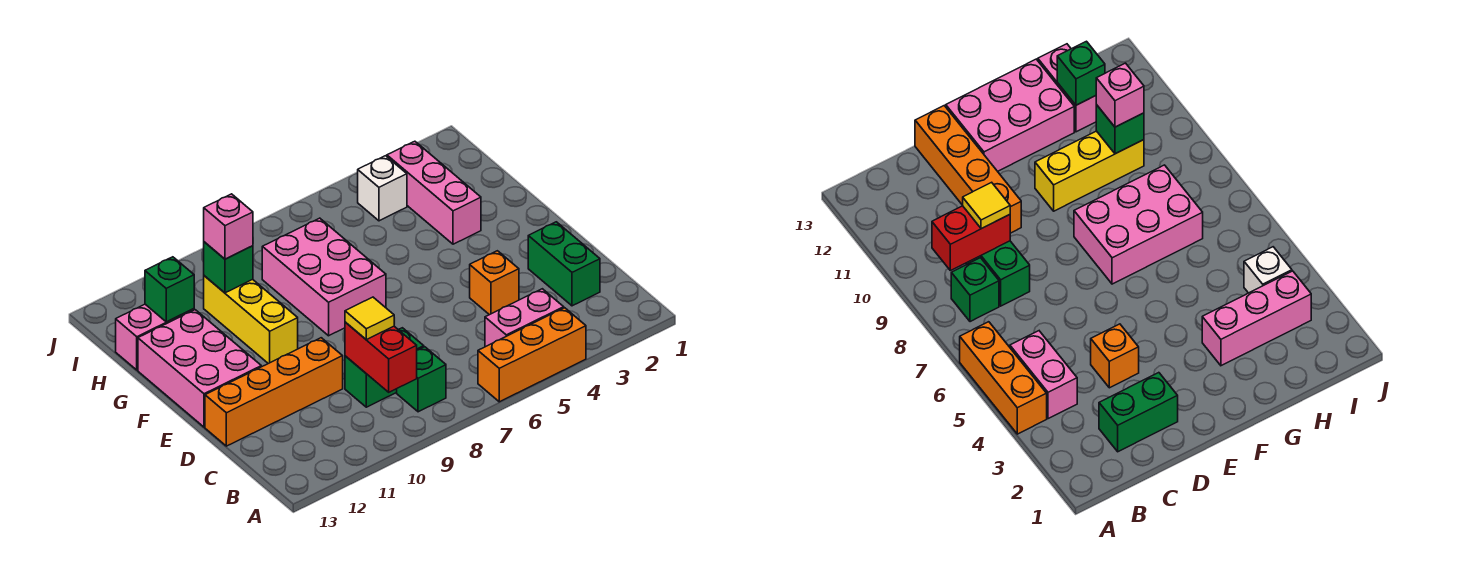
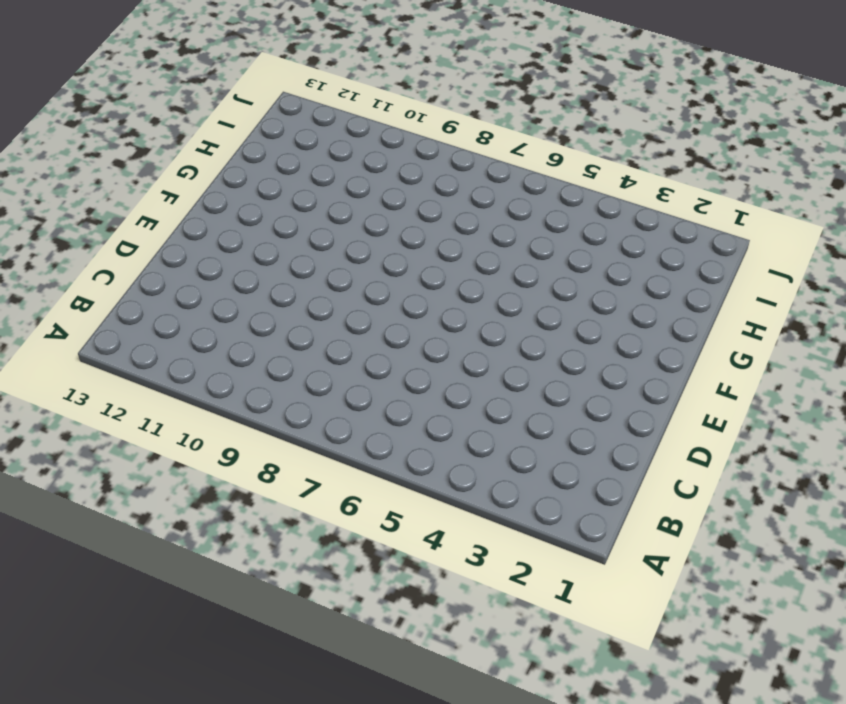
none -> orange 1x3 brick [478,308,586,402]
none -> pink 1x2 brick [485,289,564,347]
none -> green 1x1 brick [397,347,446,412]

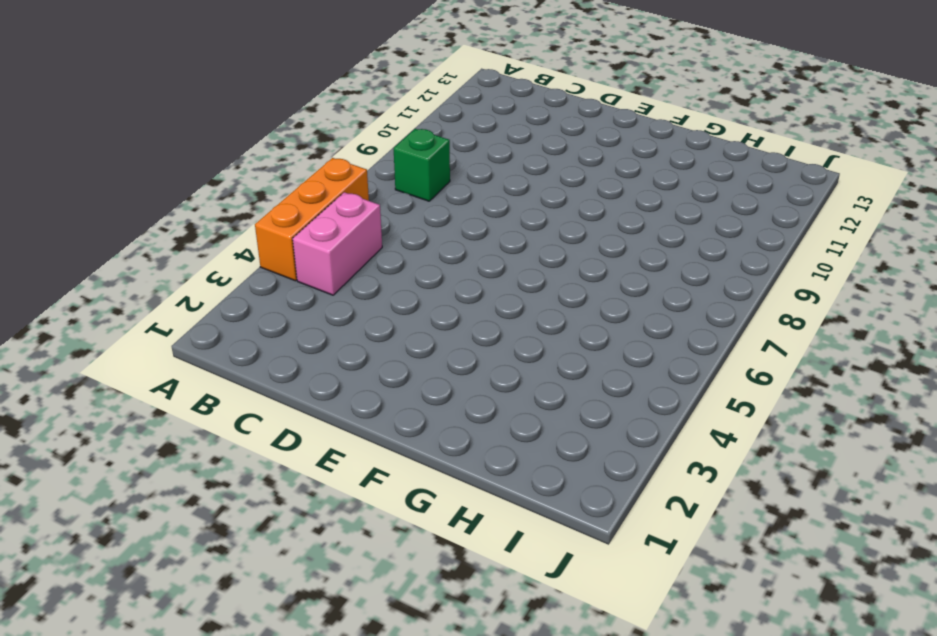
none -> green 1x2 brick [528,222,600,306]
none -> green 1x2 brick [345,328,424,407]
none -> orange 1x1 brick [470,251,519,315]

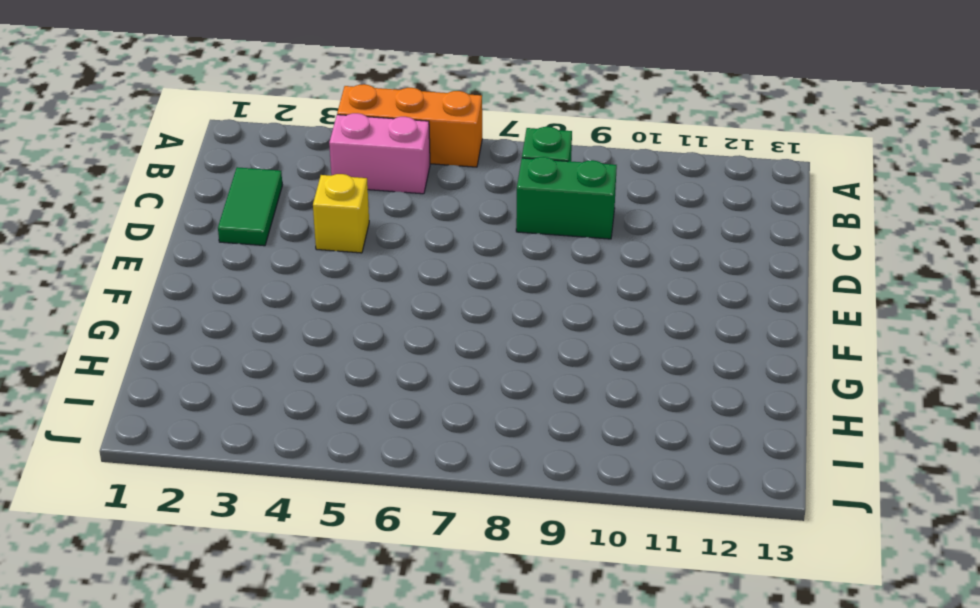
green 1x2 tile [218,167,282,246] -> green 1x2 brick [528,222,600,306]
yellow 1x1 brick [313,174,369,253] -> orange 1x1 brick [470,251,519,315]
none -> orange 1x4 brick [205,338,343,446]
none -> pink 2x3 brick [138,310,261,427]
none -> pink 2x3 brick [262,218,386,336]

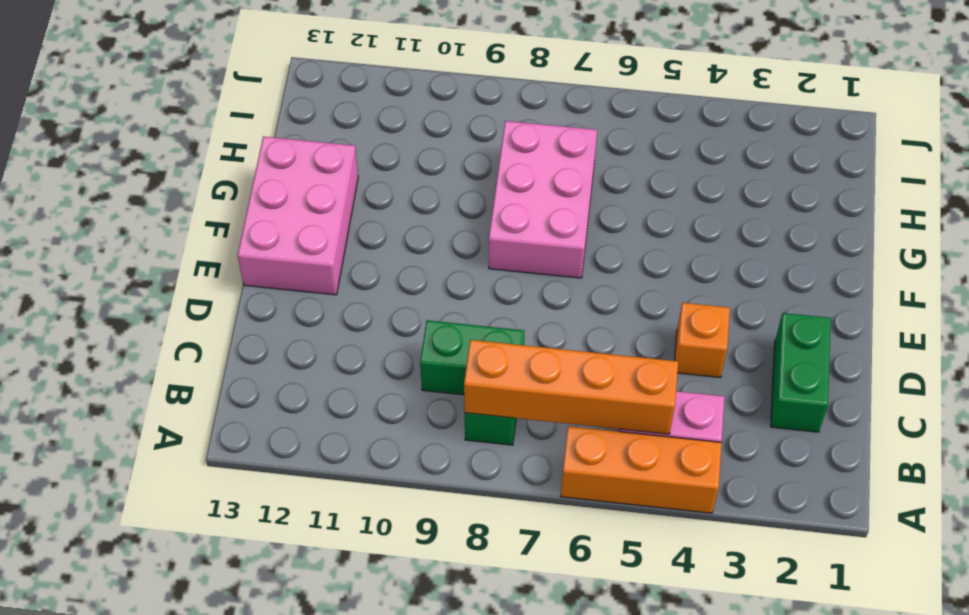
orange 1x4 brick [464,340,678,434] -> orange 1x4 brick moved to [205,338,343,446]
none -> yellow 1x3 brick [204,276,298,364]
none -> pink 1x3 brick [387,141,481,244]
none -> pink 1x2 brick [116,304,194,370]

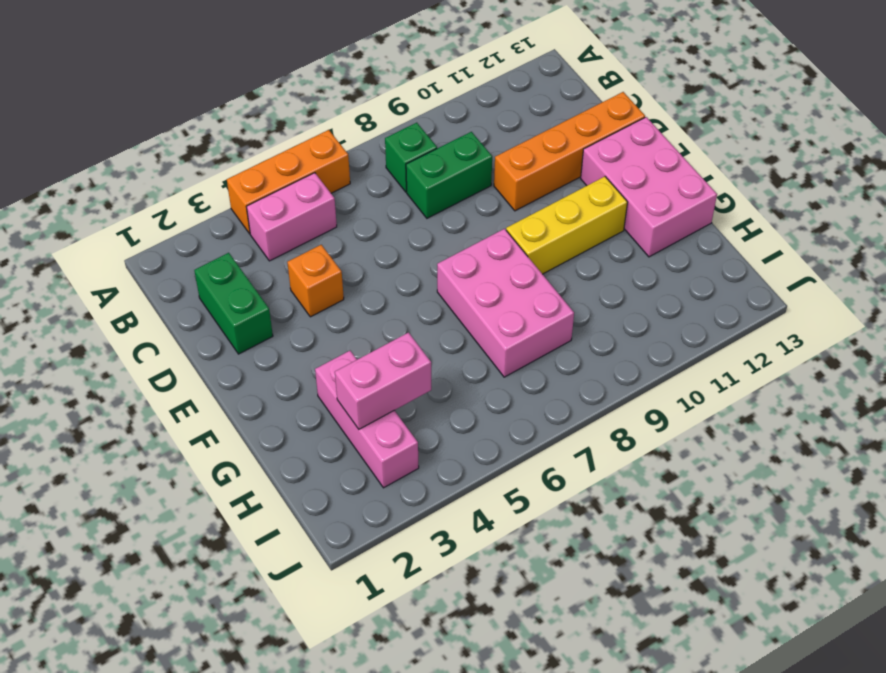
yellow 1x3 brick [506,177,628,274] -> yellow 1x3 brick turned to [204,276,298,364]
pink 1x2 brick [335,333,431,429] -> pink 1x2 brick moved to [116,304,194,370]
none -> white 1x1 brick [358,156,407,221]
none -> red 1x2 brick [345,322,417,392]
none -> green 1x1 brick [204,242,253,293]

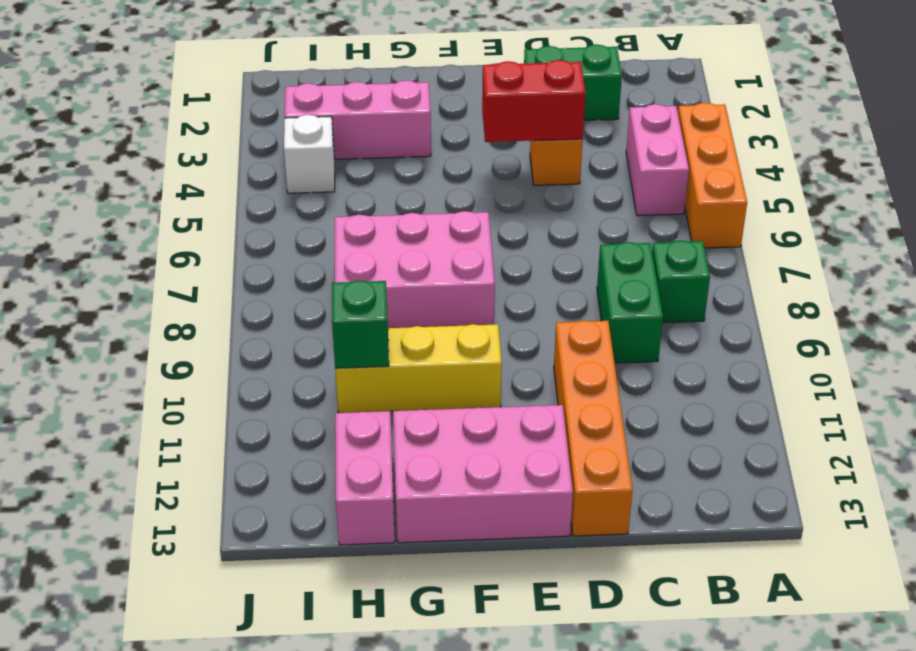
red 1x2 brick [482,60,586,142] -> red 1x2 brick moved to [345,322,417,392]
none -> green 1x1 brick [145,257,194,322]
none -> yellow 1x1 tile [345,297,394,340]
none -> pink 1x1 brick [204,194,253,259]

